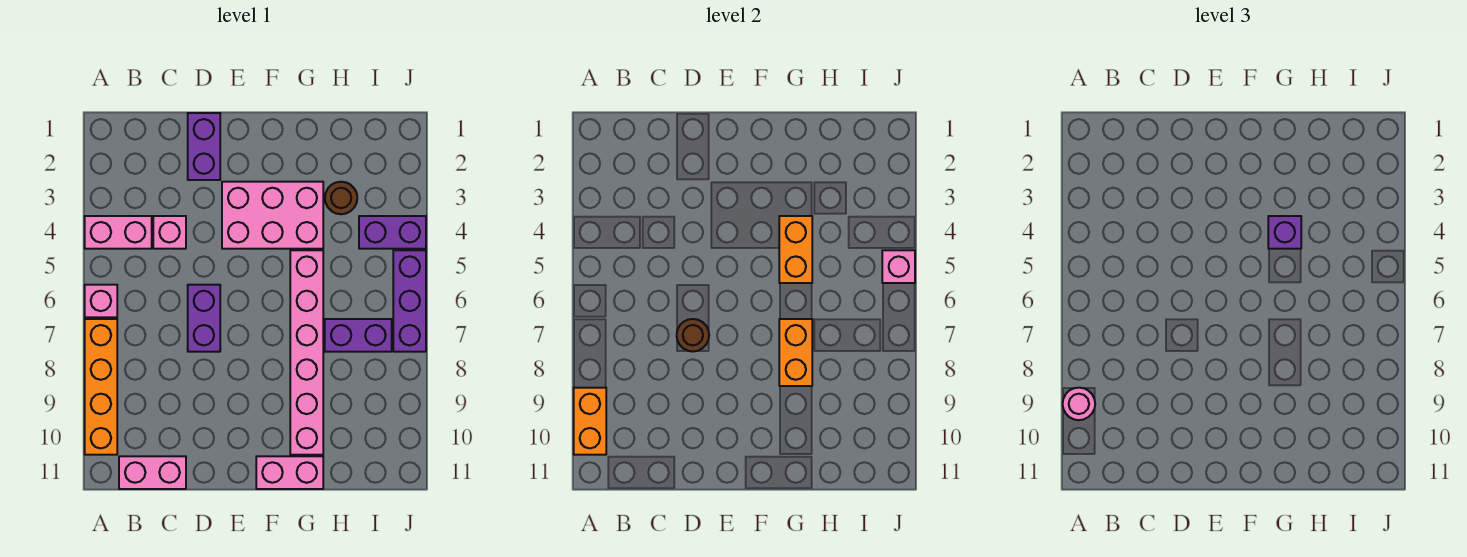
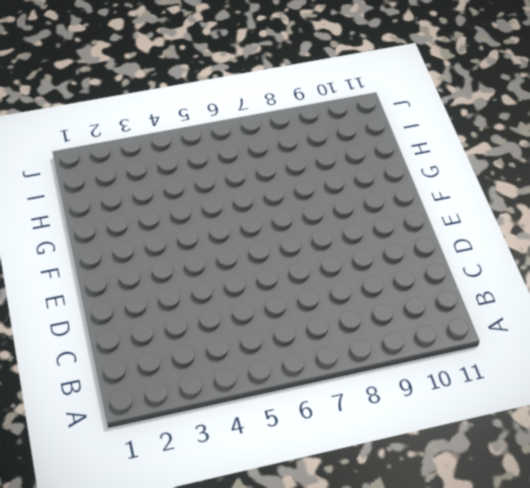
none -> pink 1x2 brick [85,216,152,249]
none -> pink 1x1 brick [85,285,117,317]
none -> orange 1x4 brick [85,319,117,455]

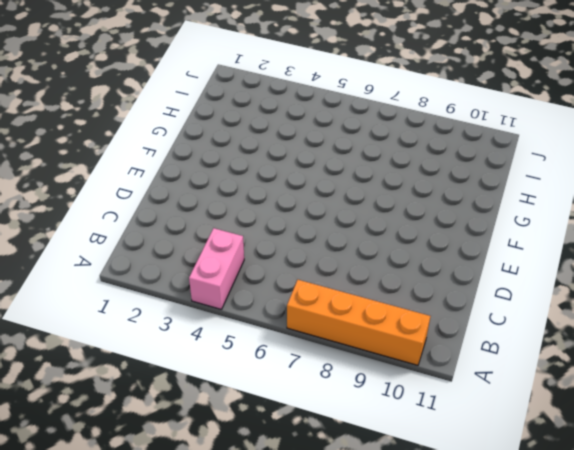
none -> pink 1x1 brick [85,285,117,317]
none -> pink 1x2 brick [119,456,186,489]
none -> pink 1x1 brick [153,216,186,249]

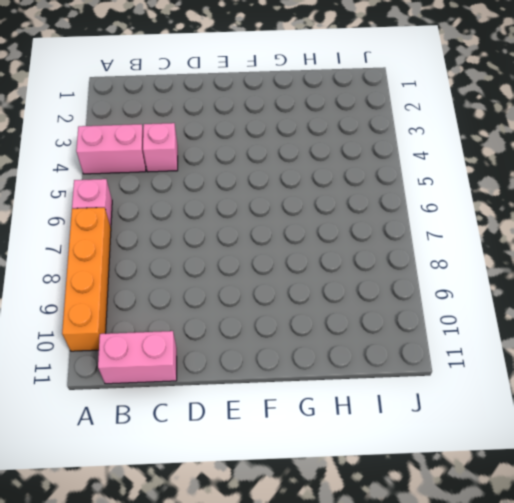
none -> purple 1x2 brick [188,113,220,180]
none -> purple 1x2 brick [188,285,220,352]
none -> pink 2x3 brick [222,182,323,249]

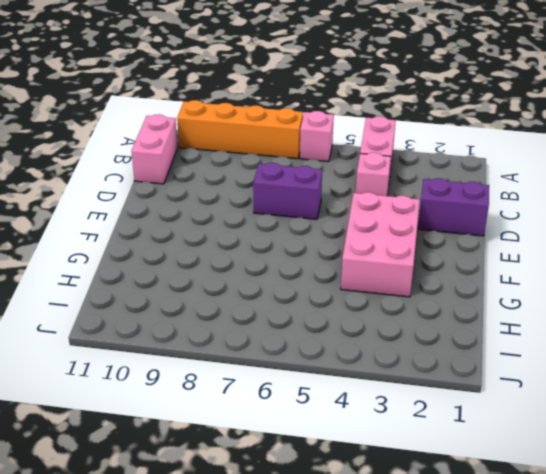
none -> pink 1x2 brick [256,456,323,489]
none -> pink 1x6 brick [290,250,323,455]
none -> brown 1x1 round brick [325,182,357,214]

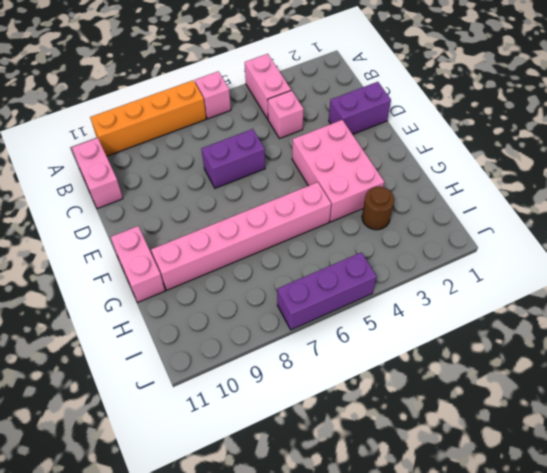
none -> purple 1x2 brick [325,319,392,352]
none -> purple 1x2 brick [359,216,426,249]
none -> orange 1x2 brick [574,388,606,455]

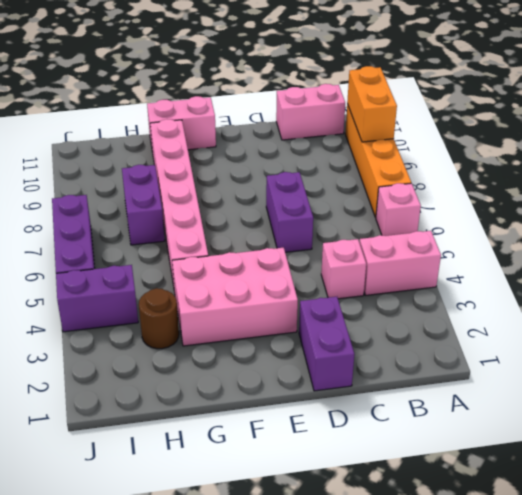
purple 1x2 brick [122,165,165,245] -> purple 1x2 brick turned to [325,319,392,352]
none -> brown 1x1 round brick [677,319,709,352]
none -> orange 1x2 brick [779,216,812,283]
none -> orange 1x2 brick [779,319,812,386]

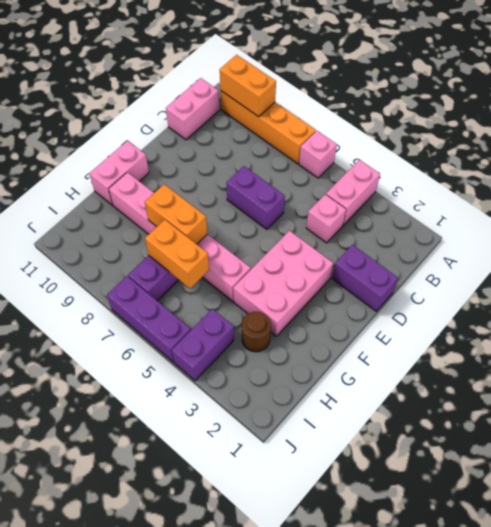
orange 1x2 brick [145,220,209,288] -> orange 1x2 brick moved to [779,216,812,283]
none -> brown 1x1 round brick [677,319,709,352]
none -> pink 1x1 brick [882,250,915,283]
none -> pink 1x1 round brick [1063,388,1095,420]

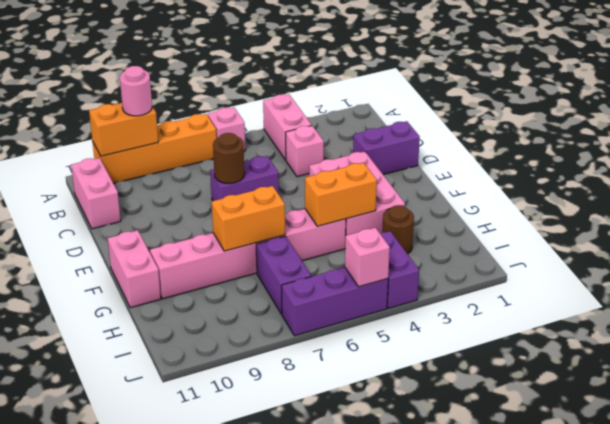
none -> purple 1x1 brick [1268,216,1301,249]

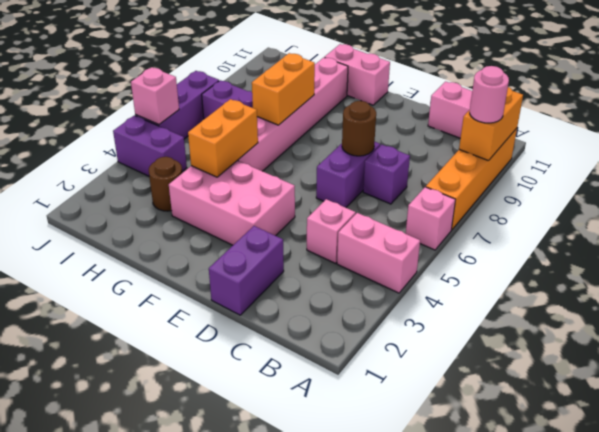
purple 1x1 brick [363,145,410,204] -> purple 1x1 brick moved to [1268,216,1301,249]

